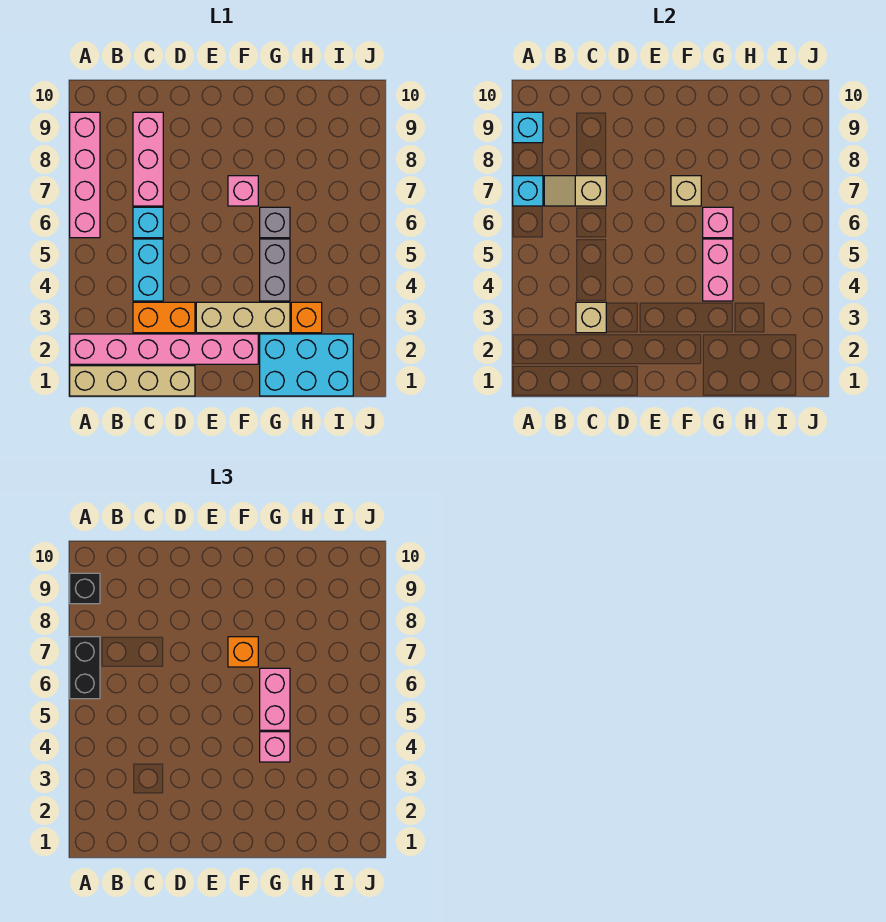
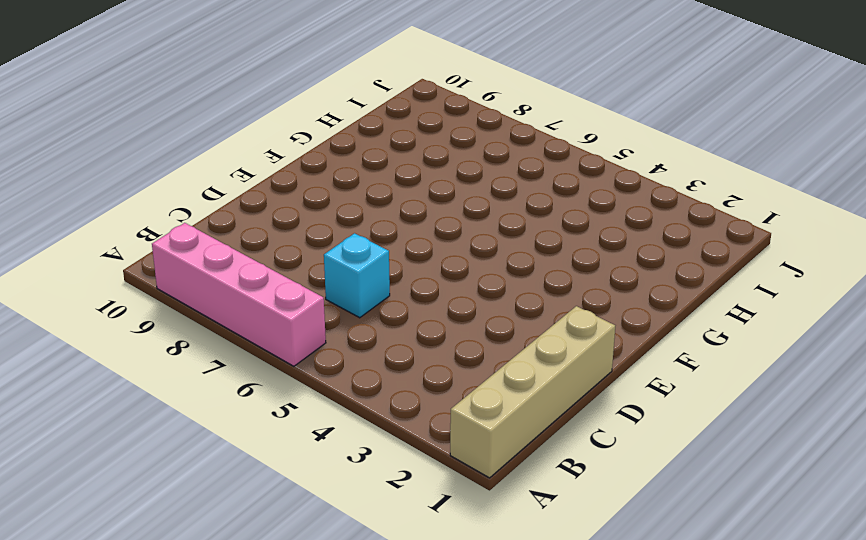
none -> pink 1x6 brick [70,334,258,364]
none -> orange 1x2 brick [133,302,195,333]
none -> cyan 1x2 brick [133,239,163,301]

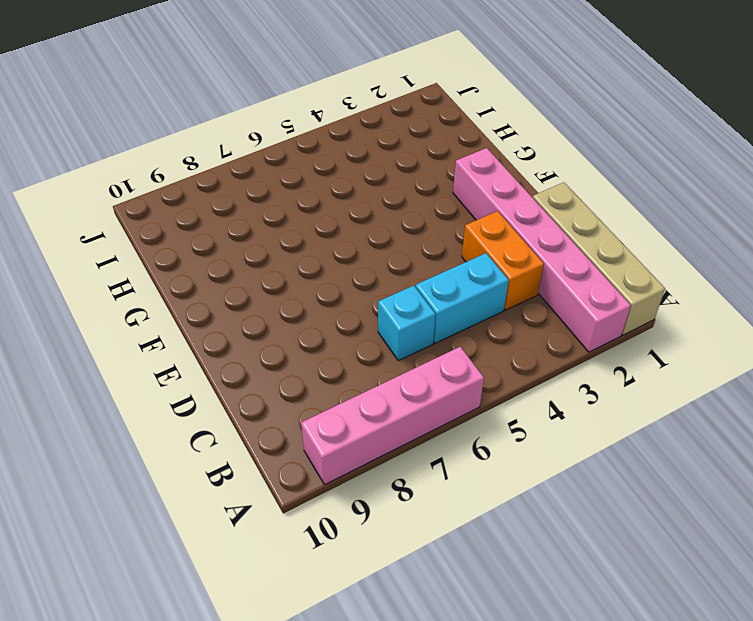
none -> pink 1x3 brick [133,112,163,206]
none -> tan 1x3 brick [196,302,290,333]
none -> pink 1x1 brick [228,176,258,206]

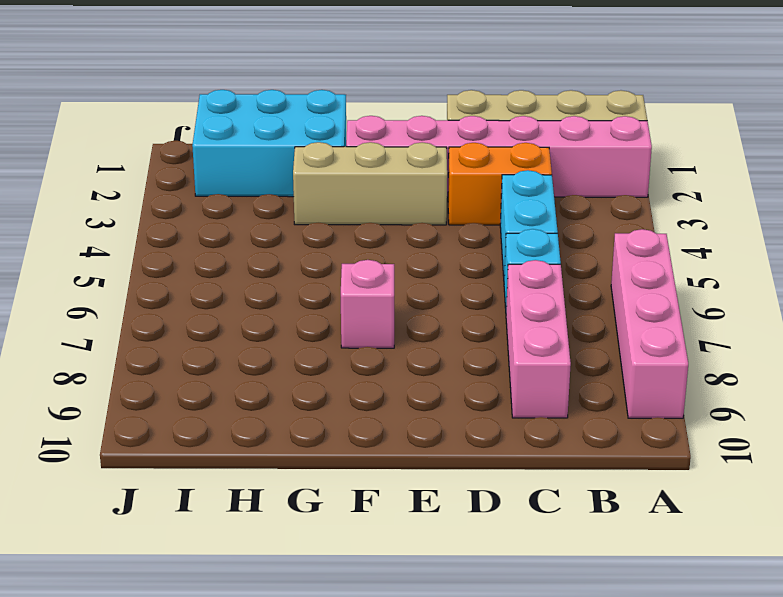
none -> grey 1x2 brick [260,239,290,301]
none -> grey 1x1 brick [260,207,290,238]
none -> orange 1x1 brick [291,302,322,333]

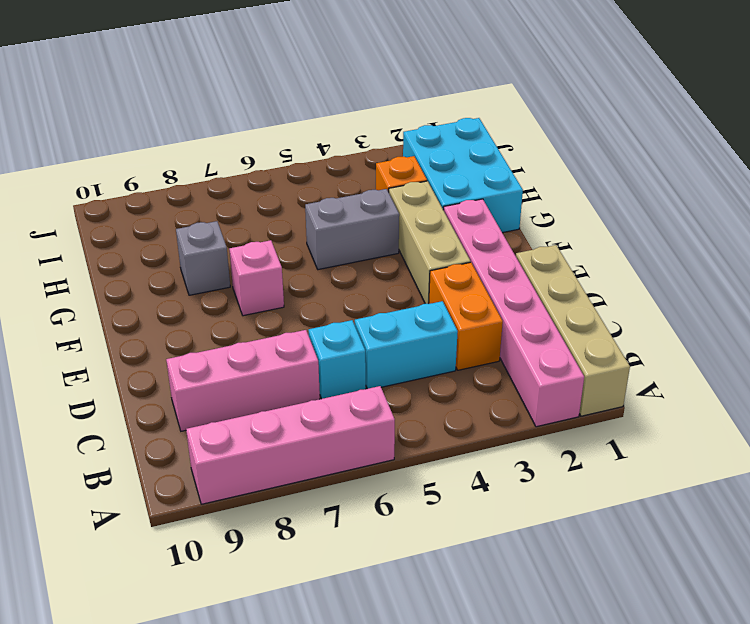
grey 1x1 brick [176,221,230,295] -> grey 1x1 brick moved to [260,207,290,238]
none -> cyan 1x1 brick [513,176,543,206]
none -> cyan 1x1 brick [513,112,543,143]
none -> tan 1x2 slope [544,176,606,206]

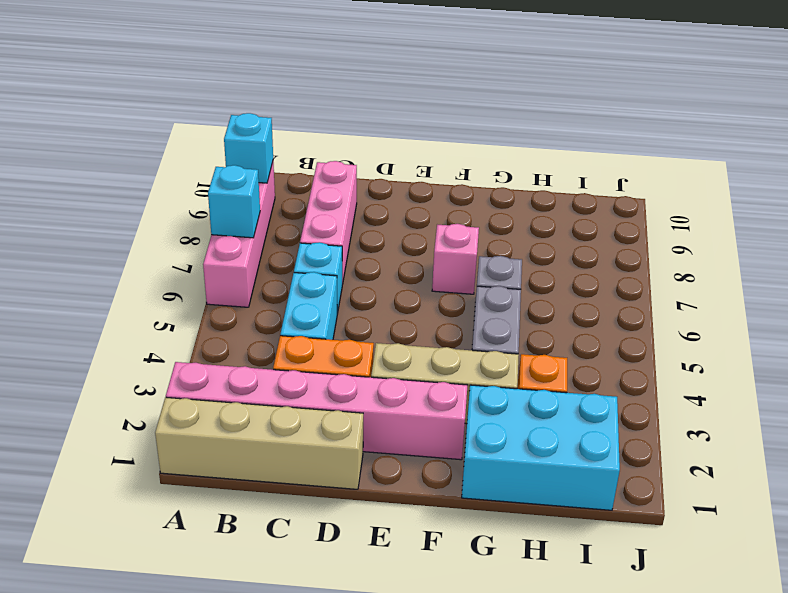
none -> tan 1x2 slope [544,176,606,206]
none -> tan 1x1 brick [576,302,606,333]
none -> tan 1x1 brick [671,176,701,206]

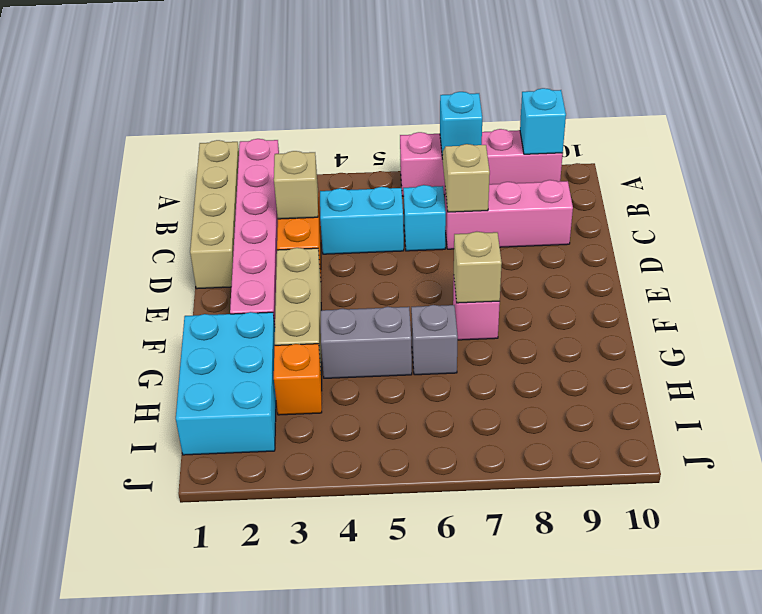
none -> pink 1x2 brick [703,239,733,301]
none -> pink 1x1 brick [703,207,733,238]
none -> black 1x2 brick [70,637,100,699]

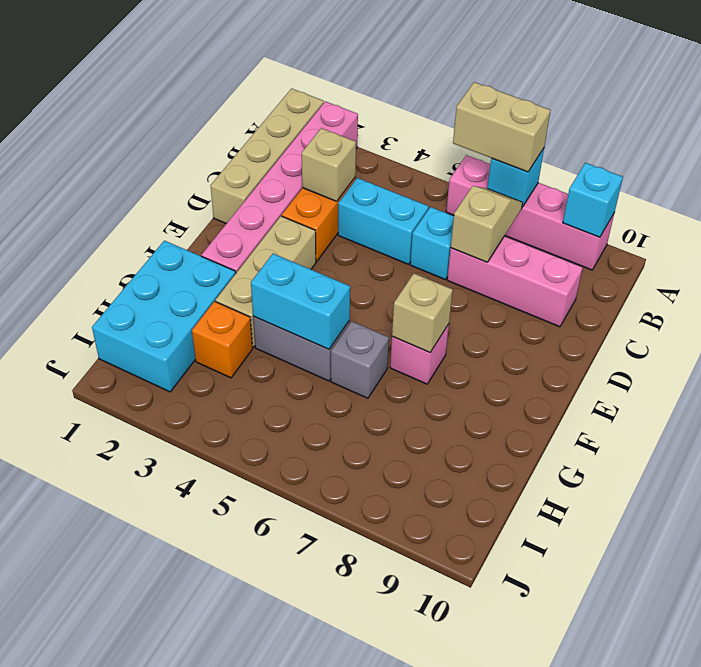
tan 1x2 brick [453,82,550,172] -> black 1x2 brick [70,637,100,699]
cyan 1x2 brick [251,254,350,349] -> pink 1x2 brick [703,239,733,301]
none -> pink 1x1 brick [703,207,733,238]
none -> black 1x1 brick [70,573,100,604]
none -> orange 1x1 brick [228,637,258,667]

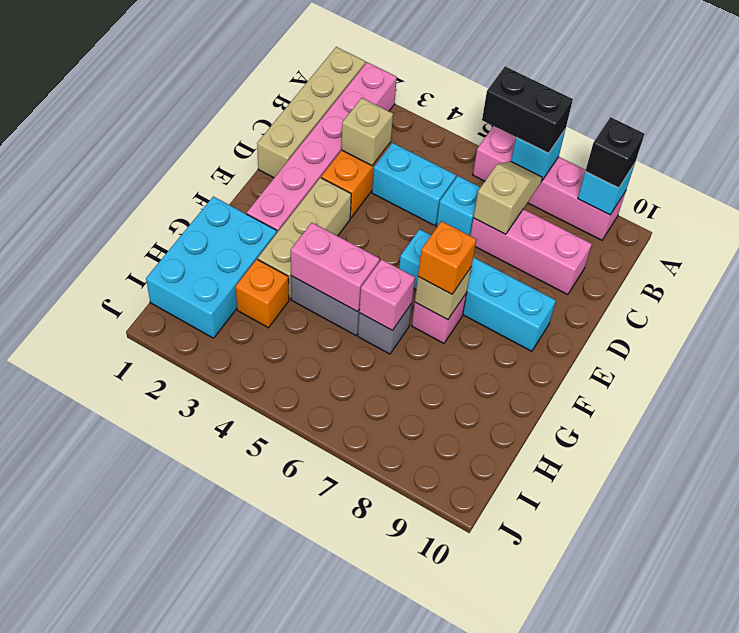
cyan 1x4 brick [399,229,556,351] -> none
none -> pink 1x1 brick [260,732,290,762]
none -> pink 1x2 brick [260,668,290,730]

